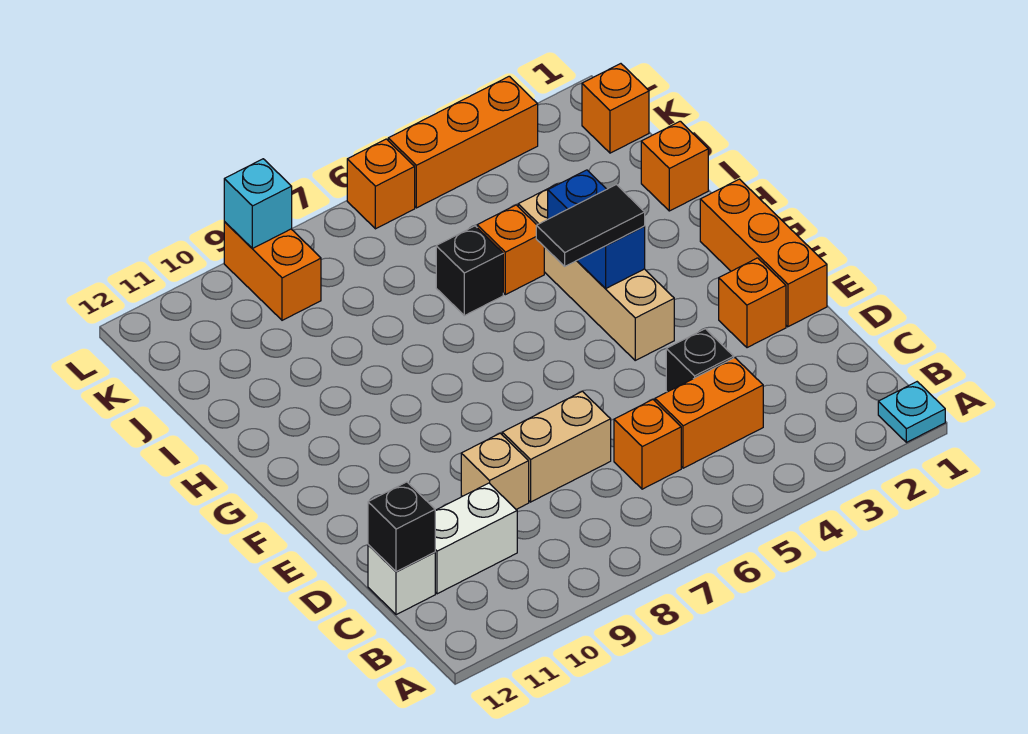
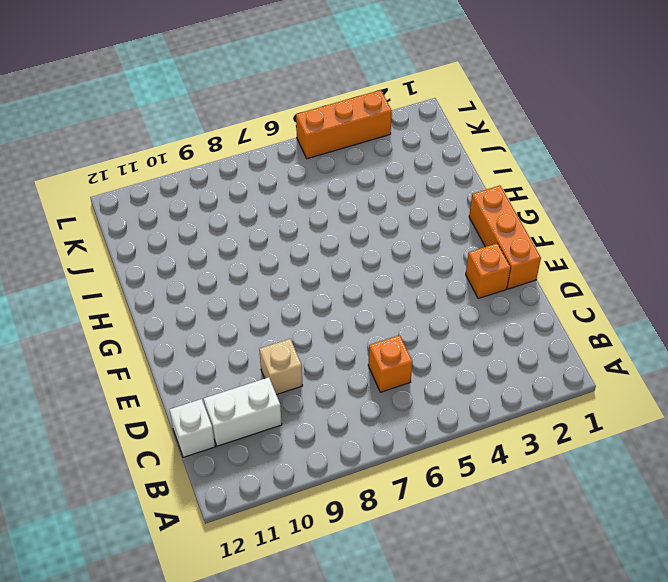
none -> cyan 1x1 plate [878,382,945,442]
none -> orange 1x2 brick [655,358,763,468]
none -> black 1x1 brick [666,329,734,392]

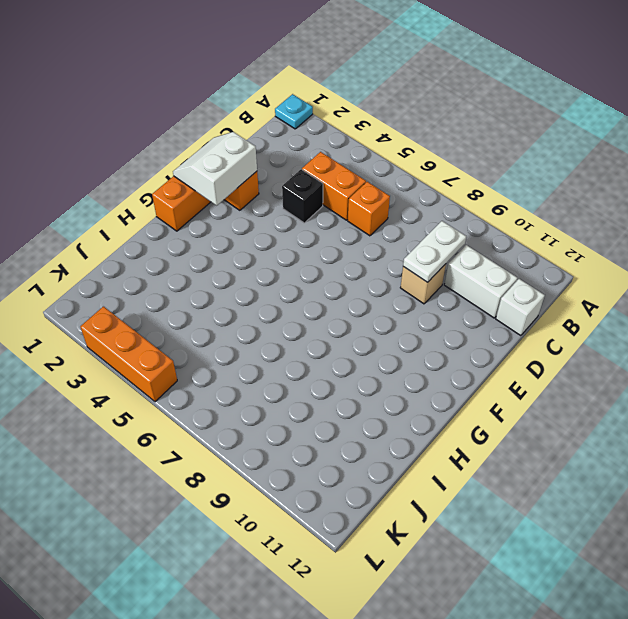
white 1x2 plate [403,221,466,282] -> none
white 2x2 slope [173,132,257,205] -> none
none -> tan 1x2 brick [502,391,611,502]
none -> tan 1x4 brick [518,184,674,360]
none -> orange 1x1 brick [641,121,708,211]

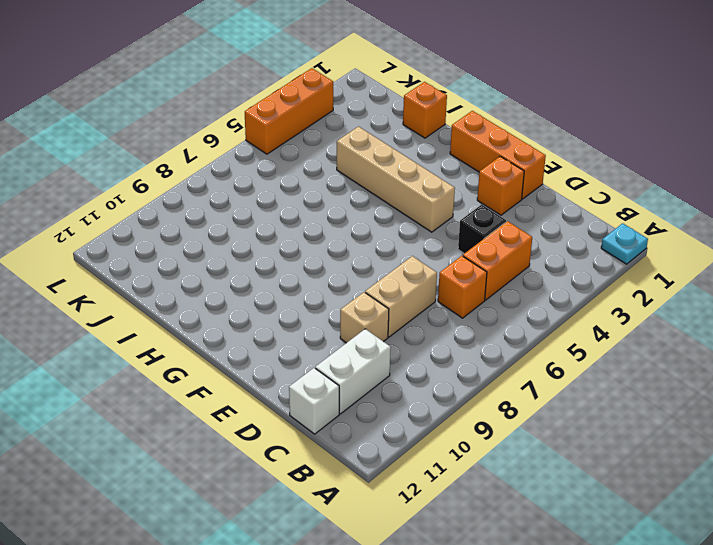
none -> orange 1x1 brick [477,205,544,295]
none -> black 1x1 brick [436,226,503,316]
none -> orange 1x1 brick [582,64,649,153]

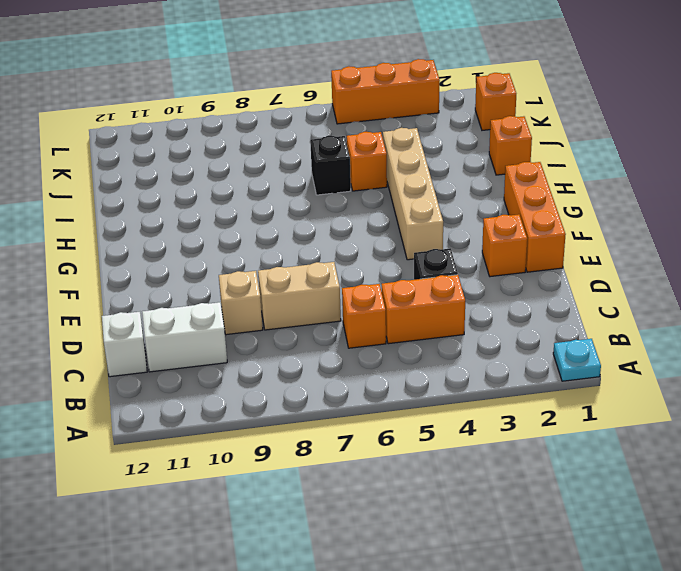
none -> orange 1x2 brick [224,222,321,320]
none -> orange 1x1 brick [347,139,415,229]
none -> black 1x1 brick [368,482,435,572]

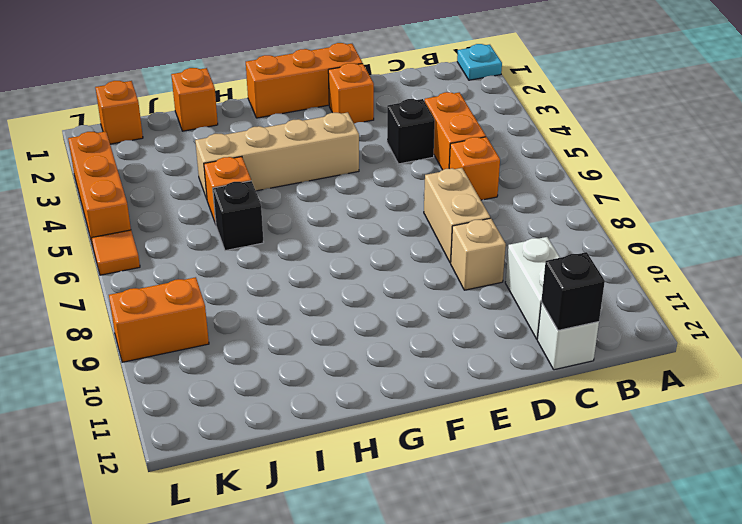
orange 1x1 tile [92,230,140,275] -> orange 1x1 brick [347,139,415,229]
none -> blue 1x2 brick [548,170,645,289]
none -> cyan 1x1 brick [224,159,292,249]
none -> black 1x2 tile [536,185,645,266]

